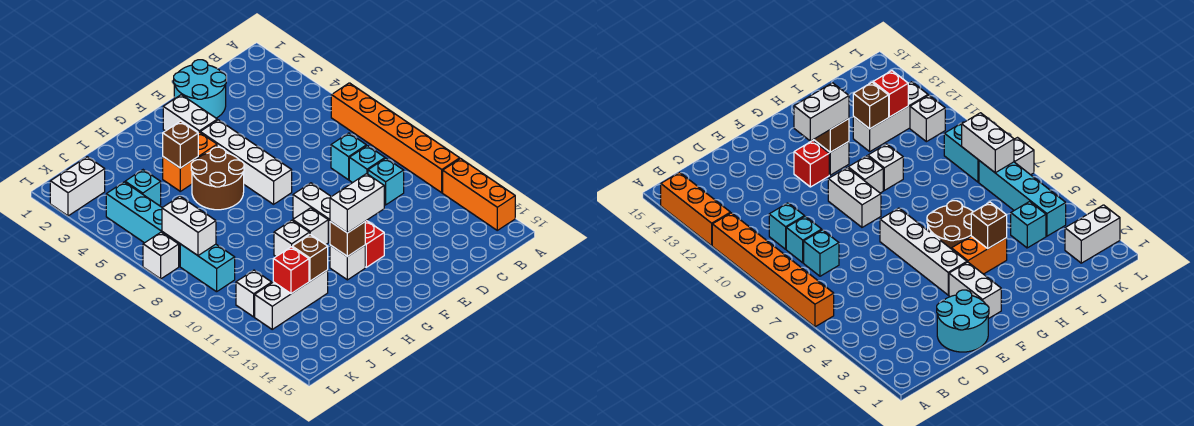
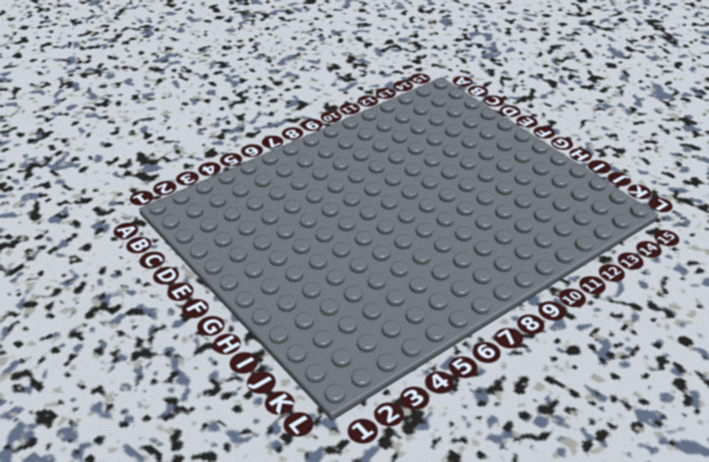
none -> orange 1x6 brick [331,83,460,193]
none -> orange 1x3 brick [443,159,515,230]
none -> cyan 1x1 brick [331,133,366,180]

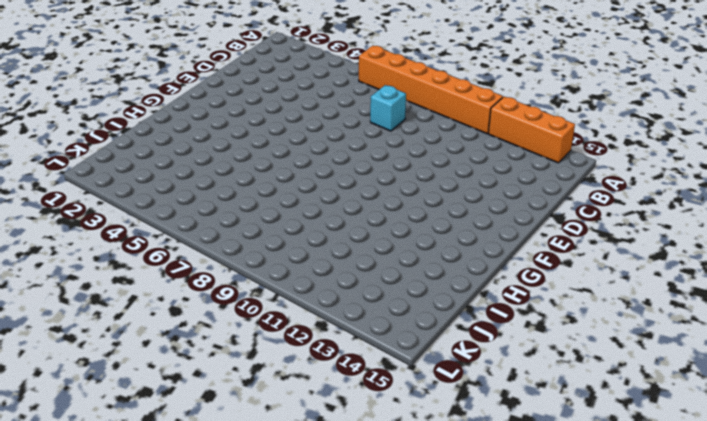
none -> cyan 1x1 brick [349,146,385,183]
none -> cyan 1x1 brick [368,158,404,205]
none -> cyan 2x2 round brick [174,60,226,118]

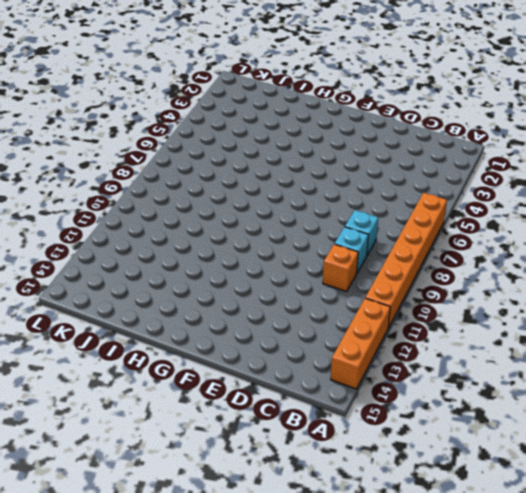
orange 1x1 brick [323,244,358,292] -> cyan 1x1 brick [368,158,404,205]
none -> cyan 2x2 round brick [174,60,226,118]
none -> white 1x2 brick [163,95,217,133]
none -> white 1x4 brick [200,120,292,204]

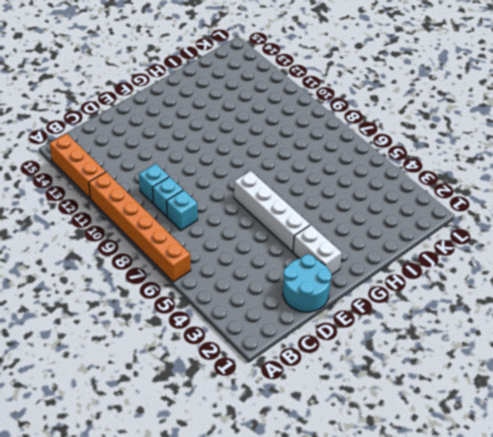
none -> white 1x2 brick [293,183,331,242]
none -> red 1x1 brick [365,221,384,267]
none -> orange 1x2 brick [163,132,217,191]

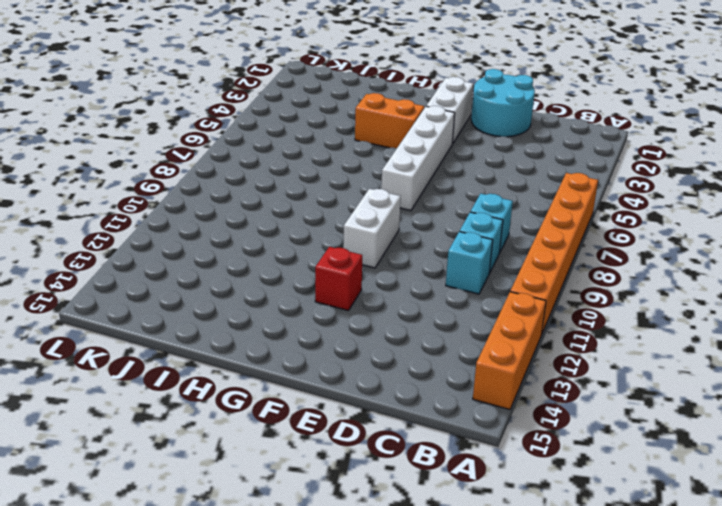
none -> brown 2x2 round brick [191,147,244,210]
none -> white 1x1 brick [293,208,328,245]
none -> white 1x1 brick [330,245,365,280]

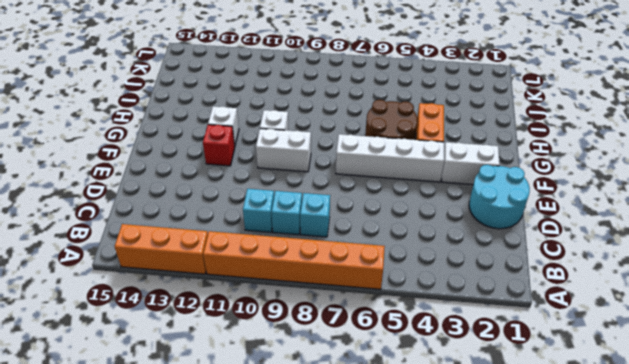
none -> white 1x1 brick [274,220,310,256]
none -> white 1x3 brick [255,270,328,329]
none -> cyan 1x1 brick [125,170,161,206]

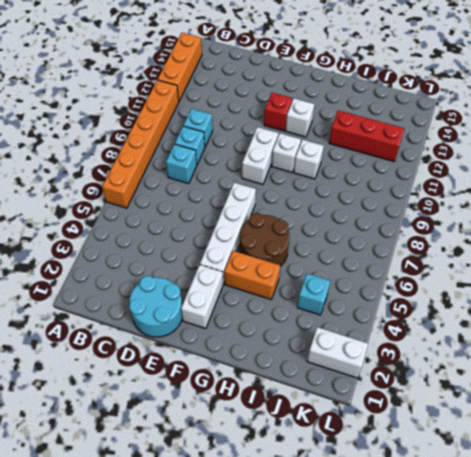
red 1x3 brick [329,110,404,162] -> white 1x3 brick [255,270,328,329]
none -> cyan 1x4 brick [106,182,180,266]
none -> cyan 1x2 brick [180,244,235,292]
none -> white 1x1 brick [236,270,272,317]

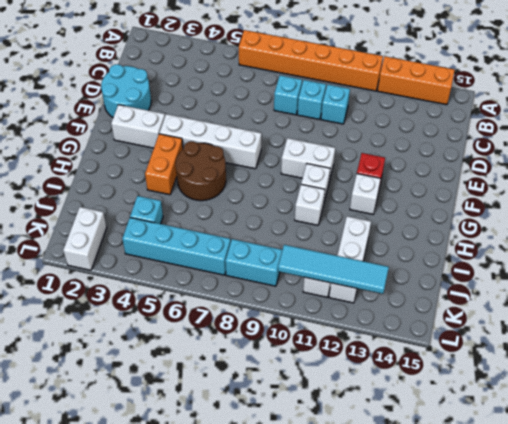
cyan 1x4 tile [278,245,389,294] -> none
none -> white 1x1 brick [143,232,179,279]
none -> brown 1x1 brick [330,222,365,257]
none -> brown 1x1 brick [163,121,198,168]

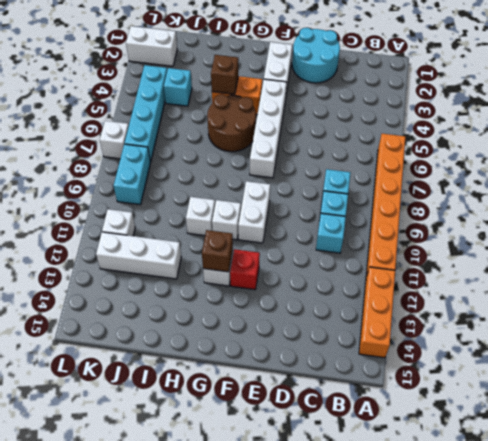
none -> brown 1x1 brick [292,235,328,281]
none -> red 1x1 brick [273,247,309,294]
none -> white 1x2 brick [162,196,216,256]

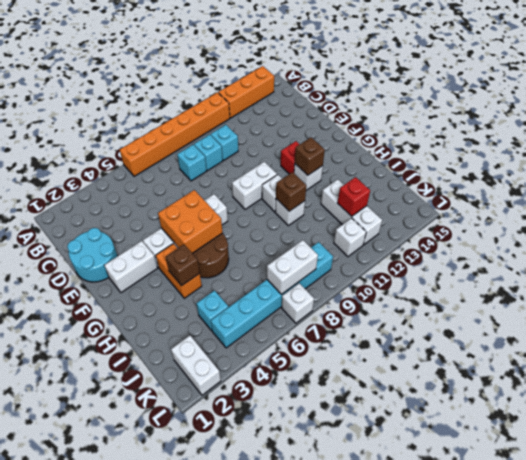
orange 2x2 brick [158,190,223,253] -> none
brown 1x1 brick [276,172,306,211] -> brown 1x1 brick moved to [292,235,328,281]
none -> white 1x2 brick [330,174,384,233]

